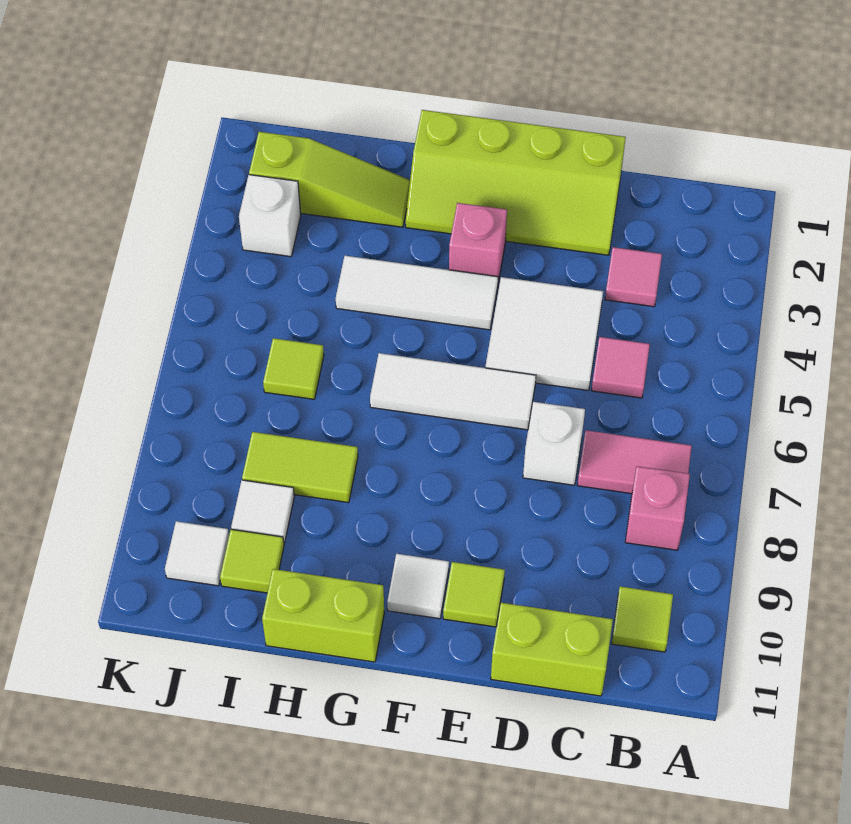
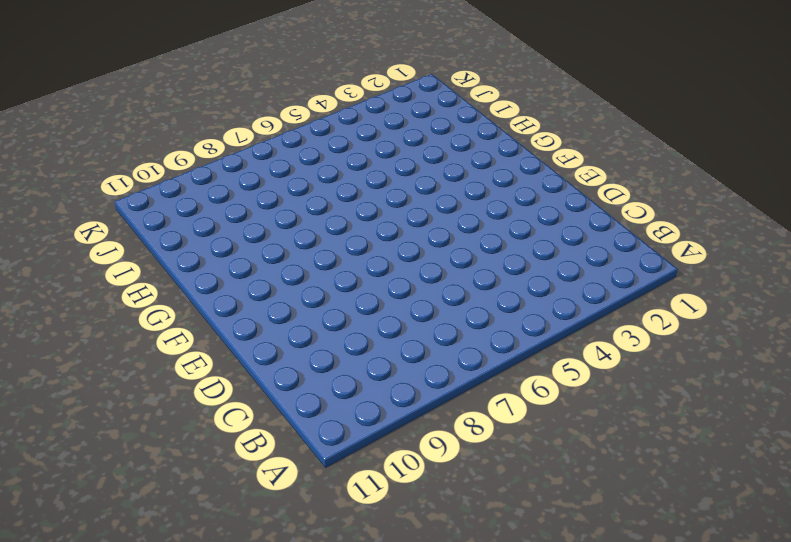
none -> pink 1x2 tile [577,430,692,494]
none -> pink 1x1 brick [625,466,690,550]
none -> lime 1x1 tile [612,586,673,652]

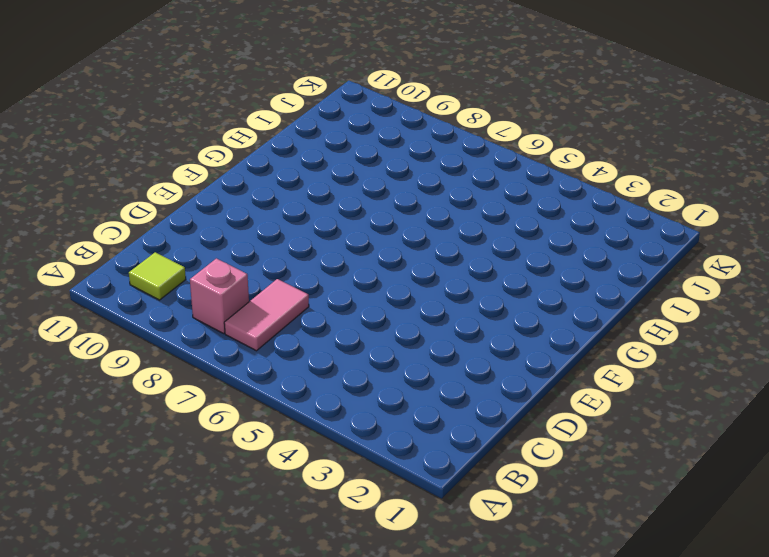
none -> pink 1x1 tile [605,247,662,307]
none -> pink 1x1 tile [591,337,650,398]
none -> lime 1x2 brick [491,603,613,696]

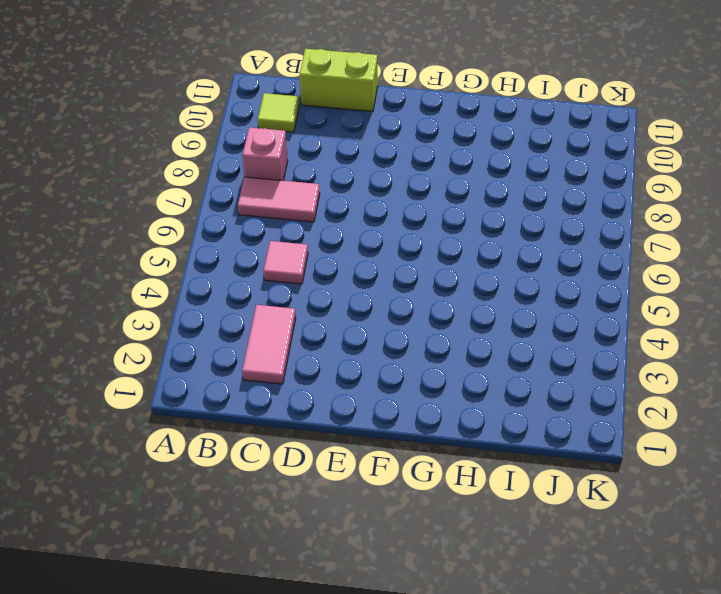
pink 1x2 tile [242,305,296,384] -> pink 1x1 tile [605,247,662,307]
none -> lime 2x4 slope [406,110,626,255]
none -> white 2x2 tile [485,277,603,391]
none -> white 1x1 brick [523,402,585,485]

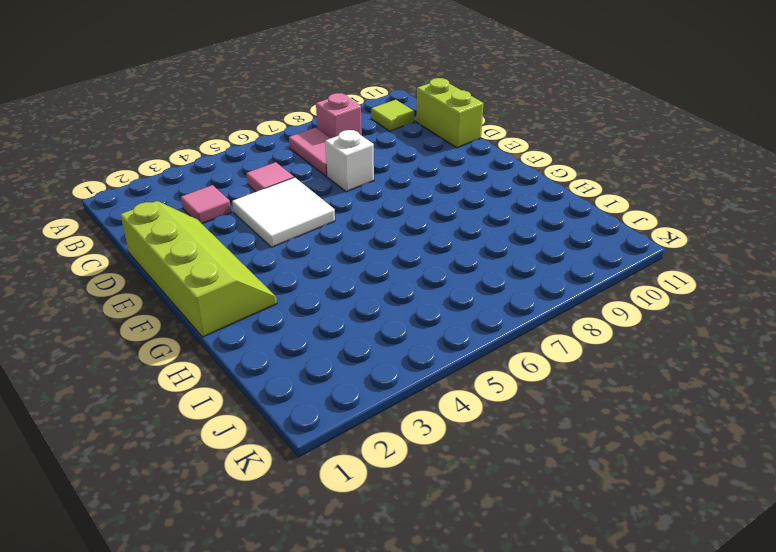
none -> white 1x3 tile [370,353,536,430]
none -> lime 1x1 tile [443,562,505,627]
none -> pink 1x1 brick [449,203,507,283]

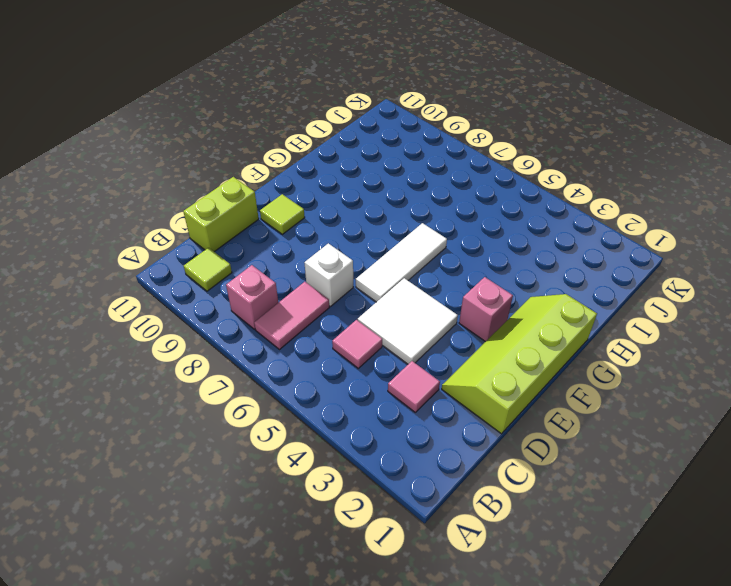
none -> white 1x3 tile [336,256,498,330]
none -> white 1x1 tile [387,554,449,619]
none -> lime 1x2 brick [262,569,384,662]

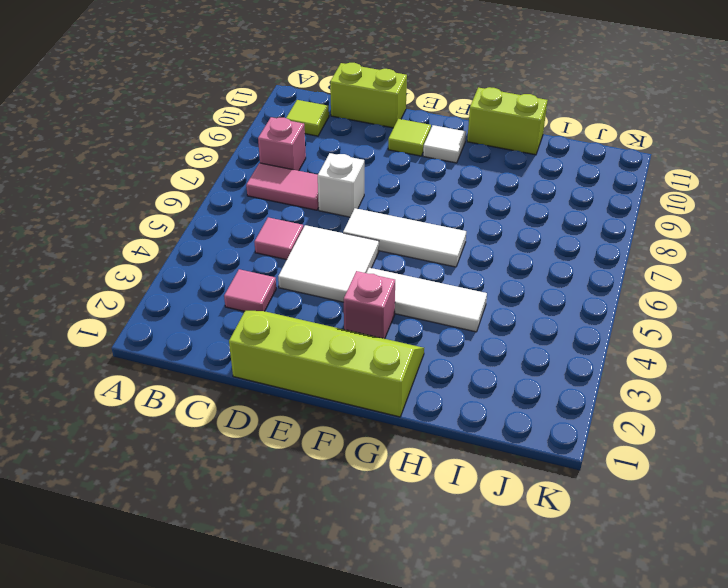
none -> lime 1x3 slope [249,132,410,227]
none -> lime 1x2 tile [242,432,358,503]
none -> lime 1x1 tile [263,338,324,399]

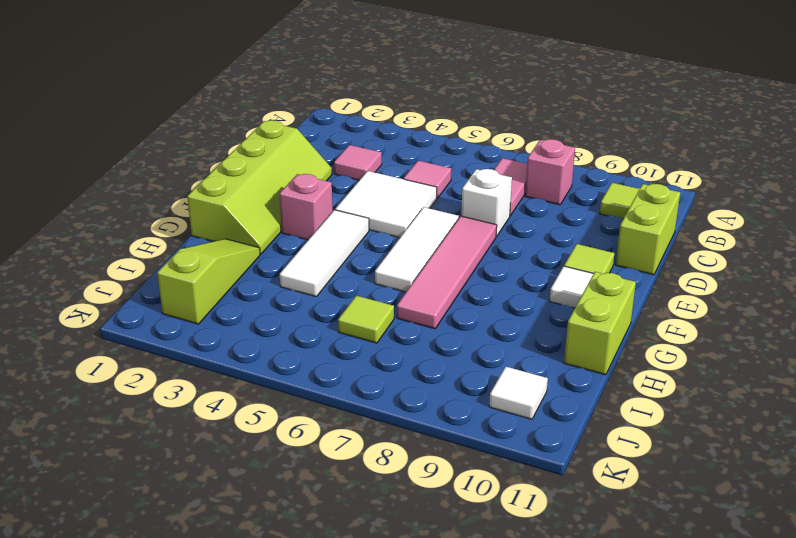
pink 1x4 tile [397,216,497,329] -> none
none -> lime 1x2 tile [242,432,358,503]
none -> white 1x1 tile [231,480,294,544]
none -> lime 1x1 tile [220,529,284,593]

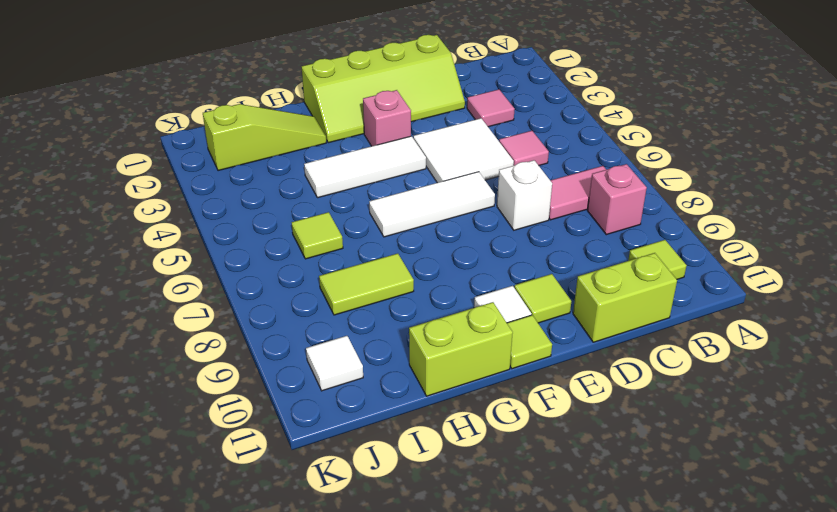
lime 1x1 tile [507,315,552,369] -> lime 1x1 tile moved to [220,529,284,593]
none -> white 1x1 tile [231,480,294,544]
none -> white 1x1 brick [239,175,301,257]

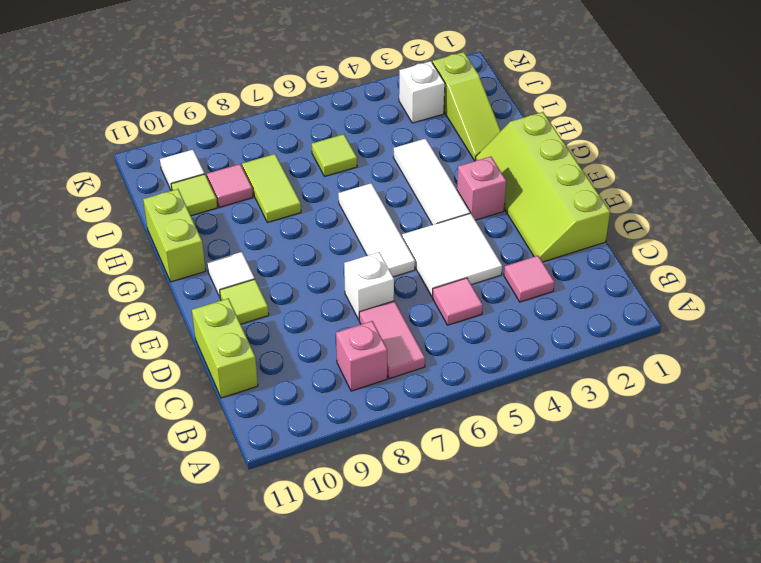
pink 1x1 tile [207,164,253,207] -> white 1x1 tile [231,480,294,544]
none -> lime 1x1 tile [612,586,673,652]

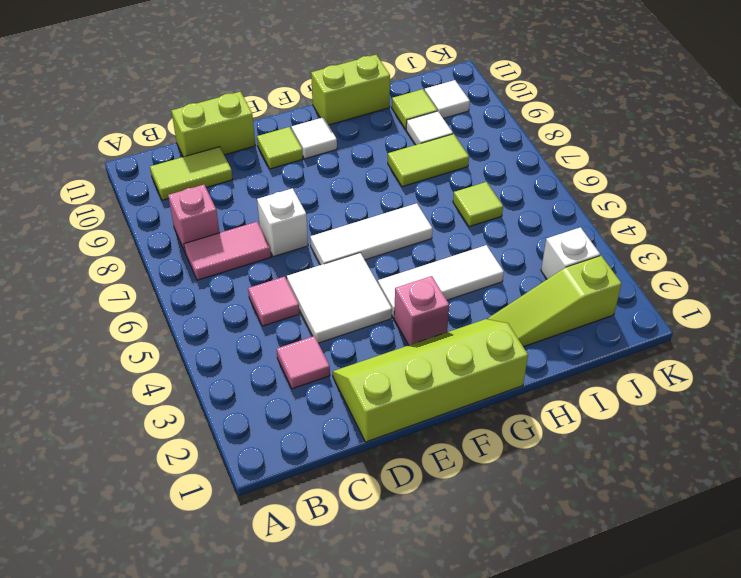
lime 1x2 tile [150,147,233,200] -> lime 1x1 tile [612,586,673,652]

